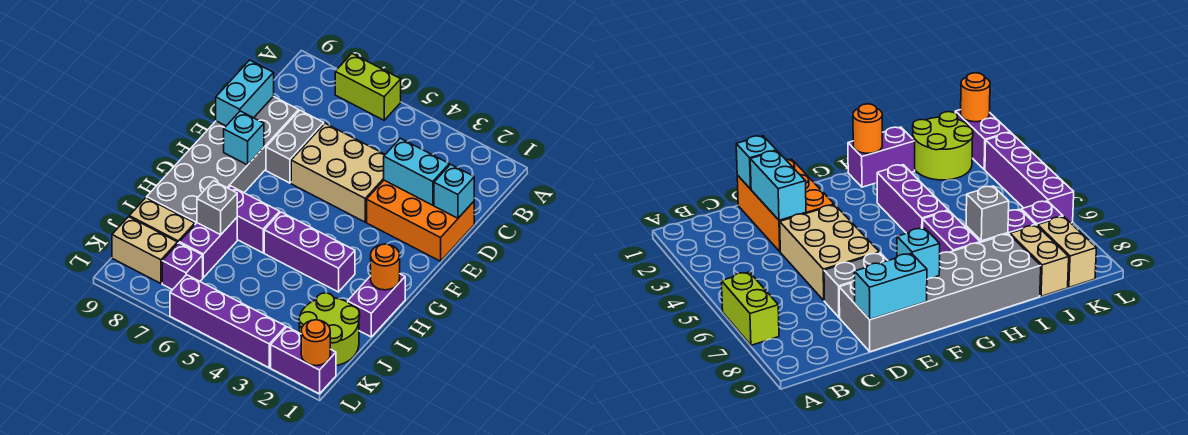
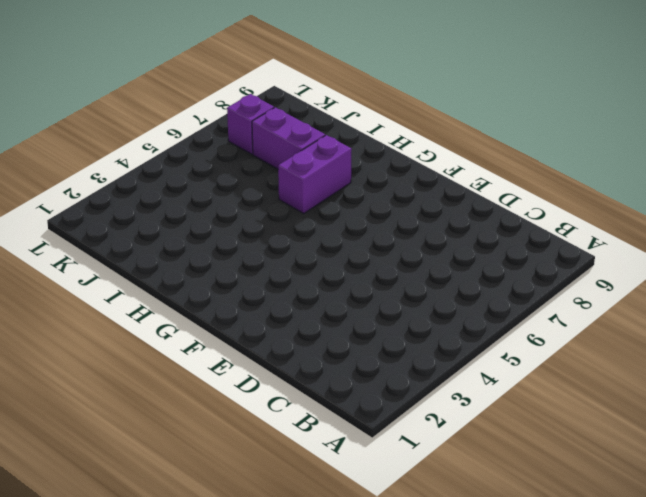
none -> lime 1x2 brick [335,54,401,120]
none -> orange 2x3 brick [367,180,474,261]
none -> tan 2x3 brick [291,123,385,222]

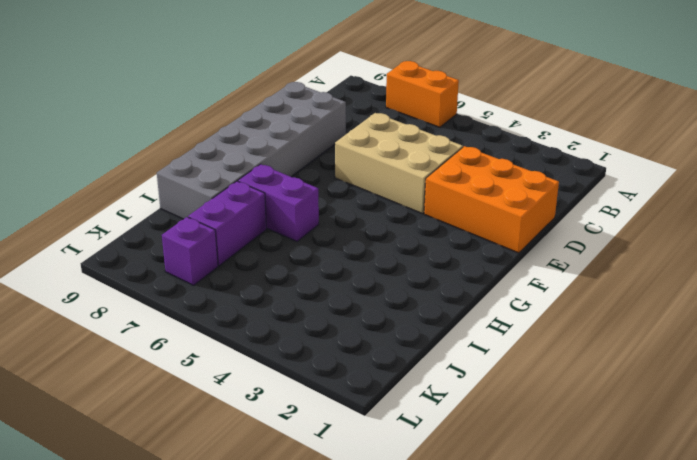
orange 1x2 brick [386,61,459,127] -> lime 1x2 brick [335,54,401,120]
none -> grey 1x2 brick [266,110,324,183]
none -> purple 1x2 brick [348,274,405,337]
none -> purple 1x3 brick [264,212,355,292]

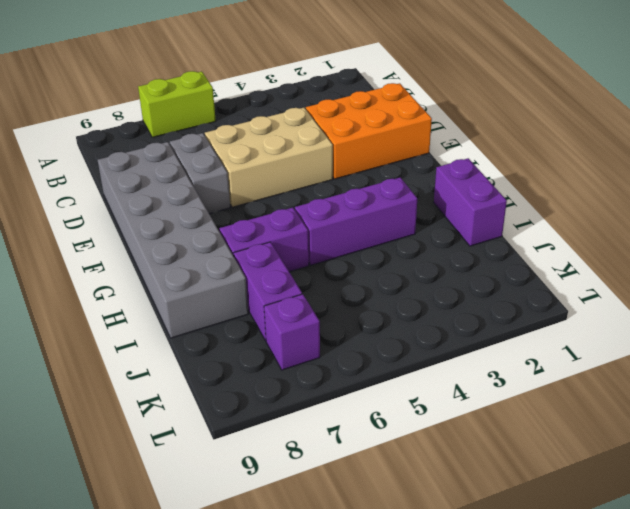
none -> lime 2x2 round brick [299,293,360,366]
none -> tan 1x2 brick [129,198,195,243]
none -> tan 1x2 brick [112,217,178,284]

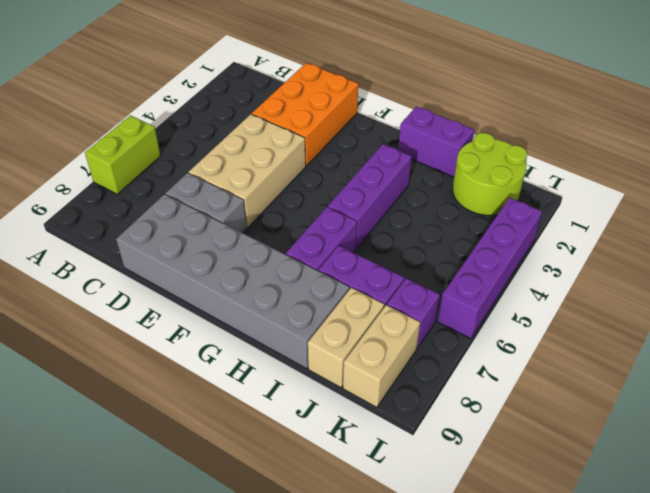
none -> purple 1x2 brick [271,327,336,394]
none -> cyan 1x1 brick [434,164,474,218]
none -> cyan 1x2 brick [384,138,449,205]

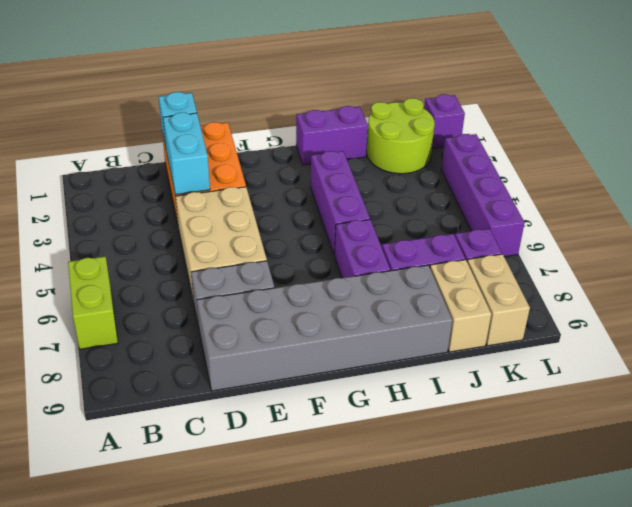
purple 1x1 brick [424,94,465,148] -> purple 1x2 brick [271,327,336,394]
none -> cyan 1x2 brick [216,60,274,126]
none -> cyan 1x1 brick [224,111,264,165]
none -> orange 1x1 round brick [371,244,400,290]

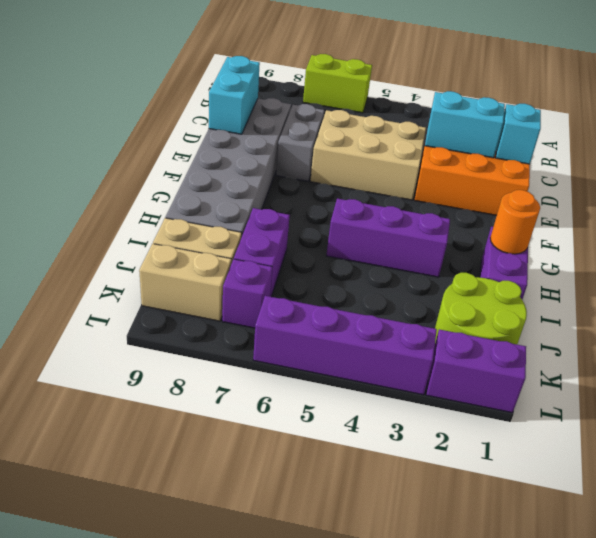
none -> purple 1x2 brick [228,186,280,253]
none -> cyan 1x1 brick [224,111,264,165]
none -> grey 1x1 brick [197,181,237,235]

